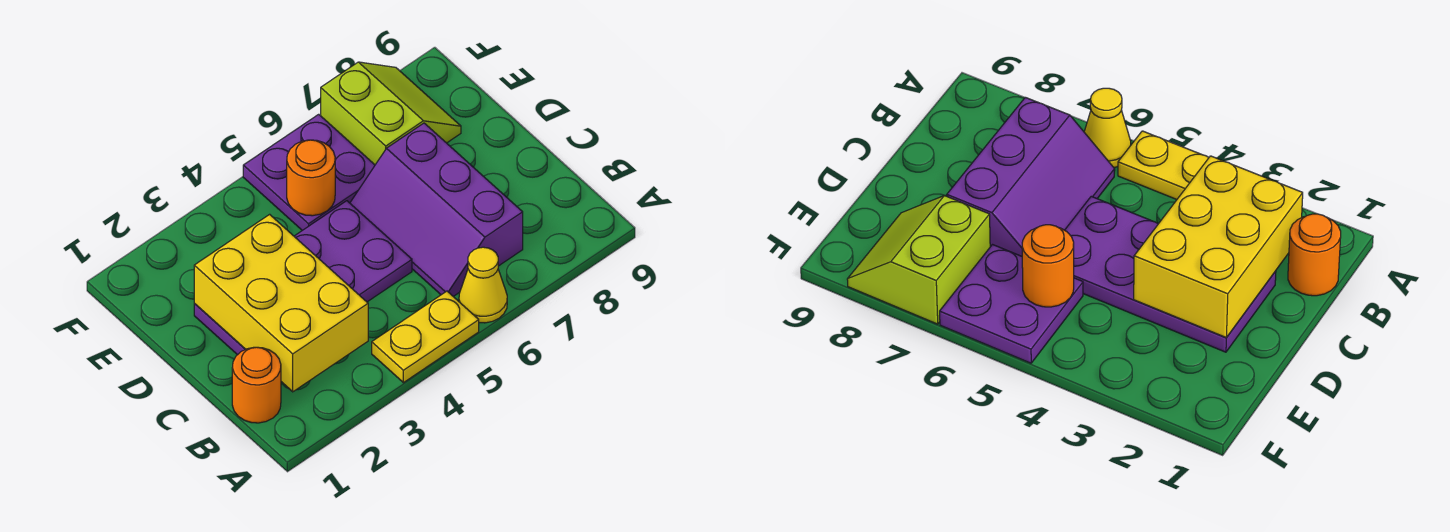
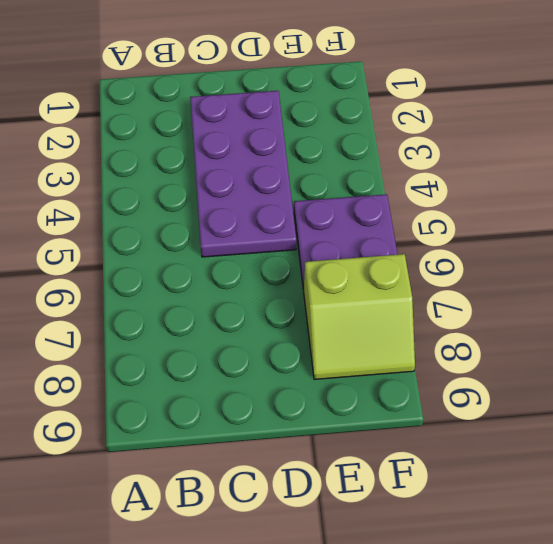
none -> yellow 1x2 plate [372,291,479,383]
none -> yellow 1x1 cone [459,247,507,323]

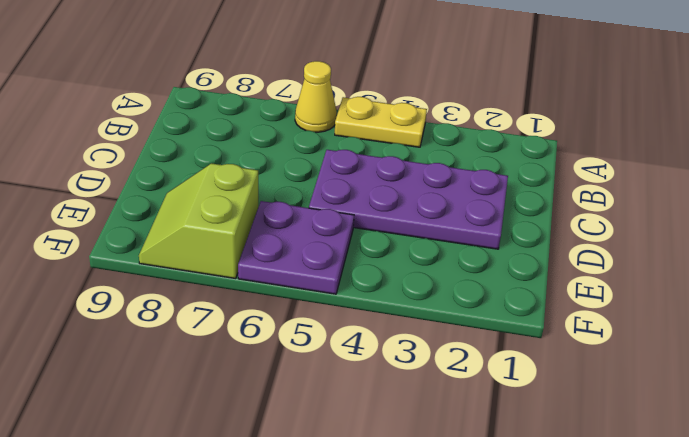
none -> orange 1x1 round brick [232,347,281,423]
none -> purple 2x3 slope [350,123,523,296]

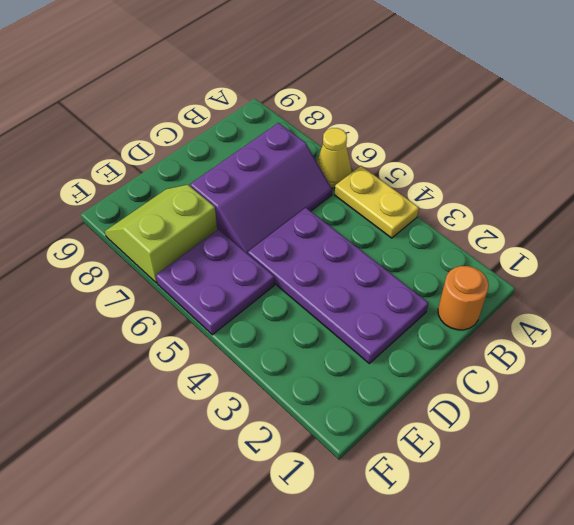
none -> yellow 2x3 brick [194,214,368,392]
none -> orange 1x1 round brick [287,140,335,216]

